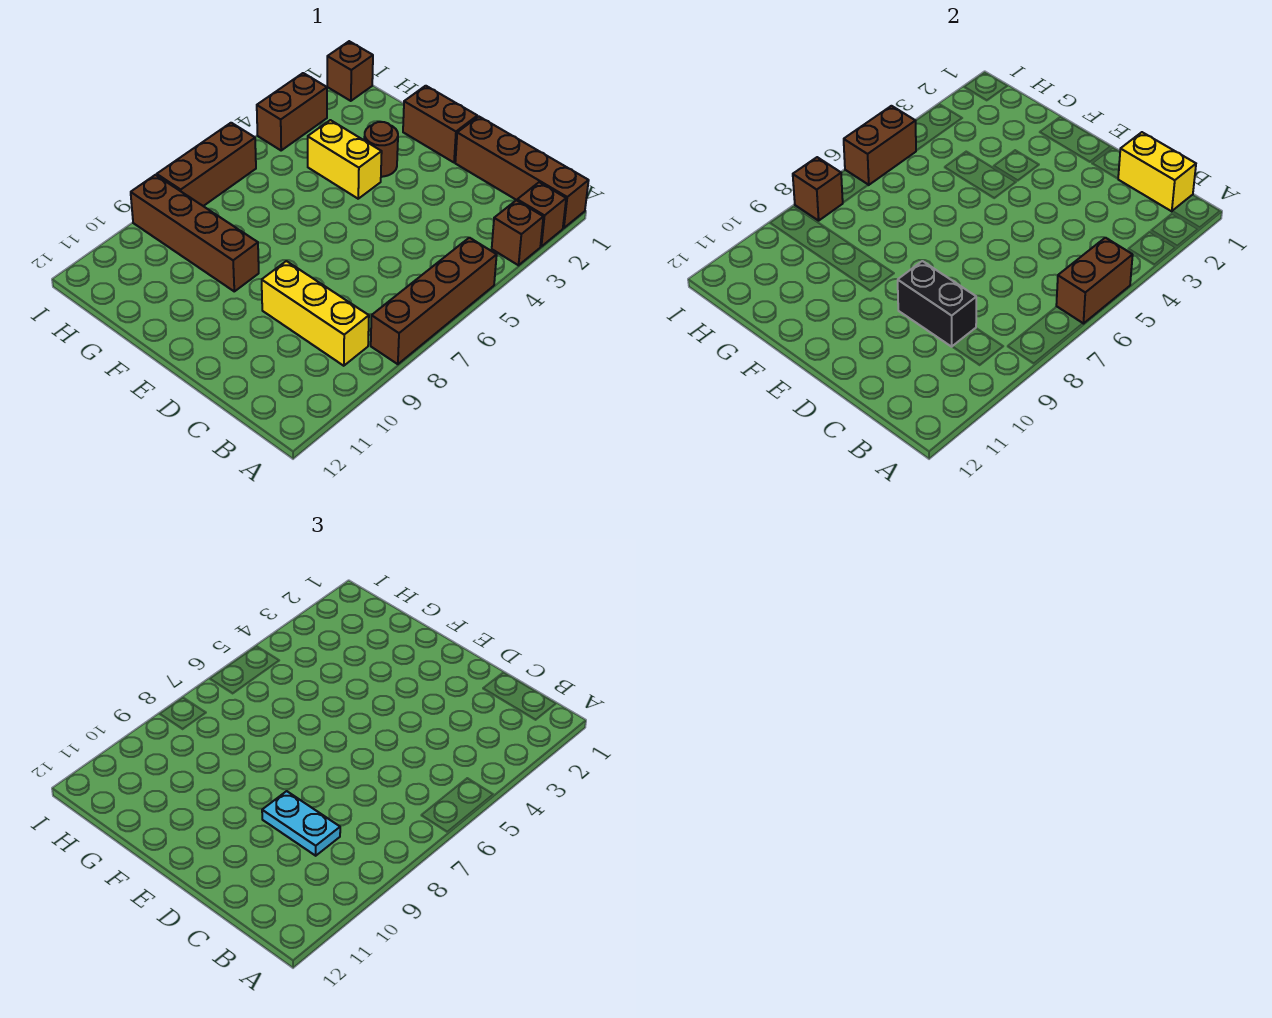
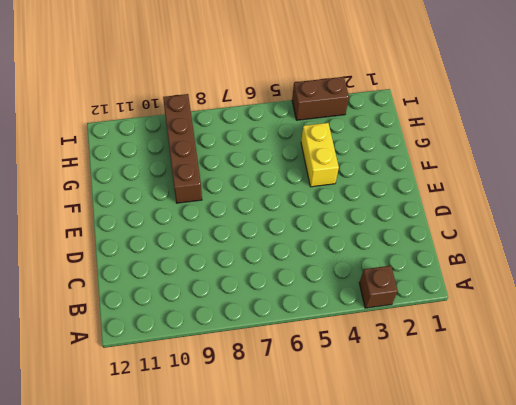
none -> brown 1x4 brick [455,116,589,228]
none -> brown 1x1 brick [517,182,566,246]
none -> brown 1x4 brick [371,238,497,364]

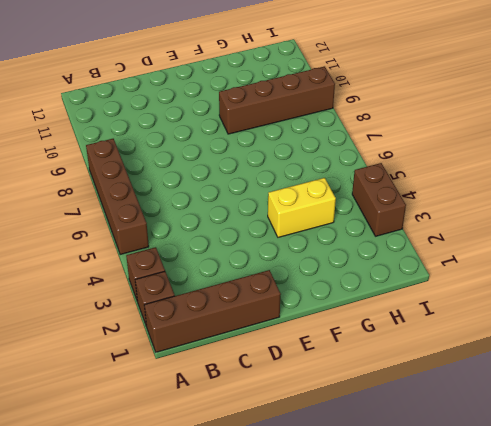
none -> yellow 1x3 brick [262,261,369,366]
none -> brown 1x2 brick [403,86,477,162]
none -> brown 1x1 round brick [364,122,398,177]

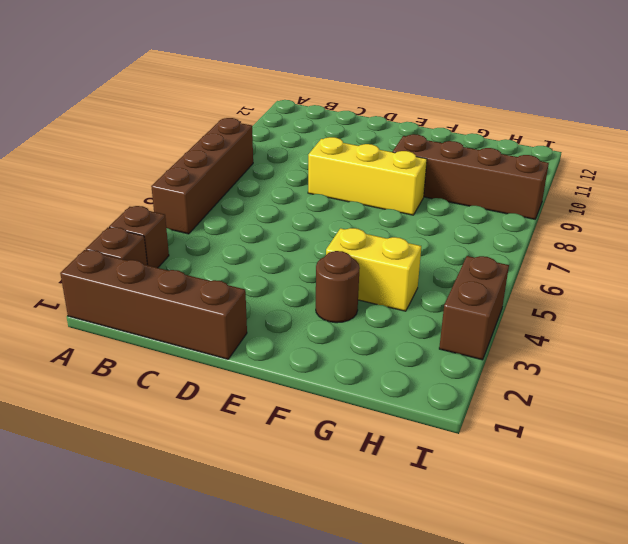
yellow 1x3 brick [308,137,427,215] -> yellow 1x3 brick moved to [262,261,369,366]
none -> brown 1x2 brick [403,86,477,162]
none -> brown 1x1 brick [327,41,373,101]
none -> brown 1x3 brick [157,123,256,206]

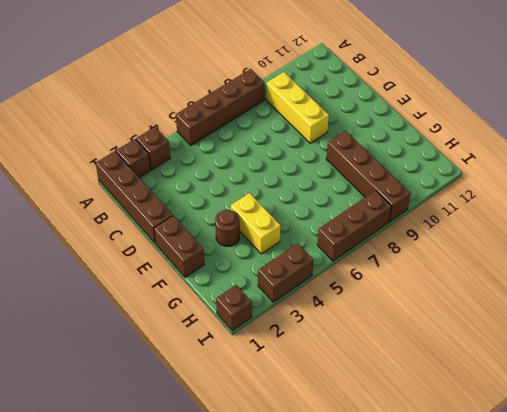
none -> brown 1x2 brick [1056,238,1133,324]
none -> yellow 1x2 brick [1118,132,1196,211]
none -> black 1x2 brick [898,261,976,347]

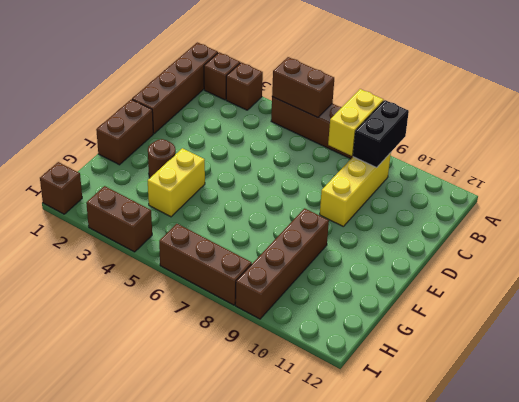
yellow 1x2 brick [328,89,384,156] -> yellow 1x2 brick moved to [1118,132,1196,211]
black 1x2 brick [353,100,409,167] -> black 1x2 brick moved to [898,261,976,347]
none -> brown 1x2 brick [844,106,916,185]
none -> brown 1x1 brick [793,157,843,221]
none -> cyan 1x2 plate [262,791,340,856]

